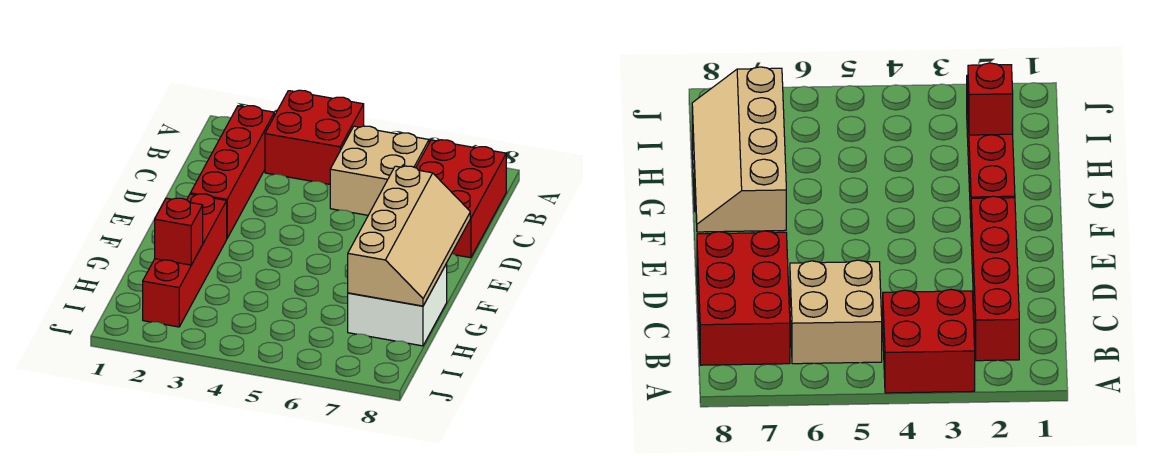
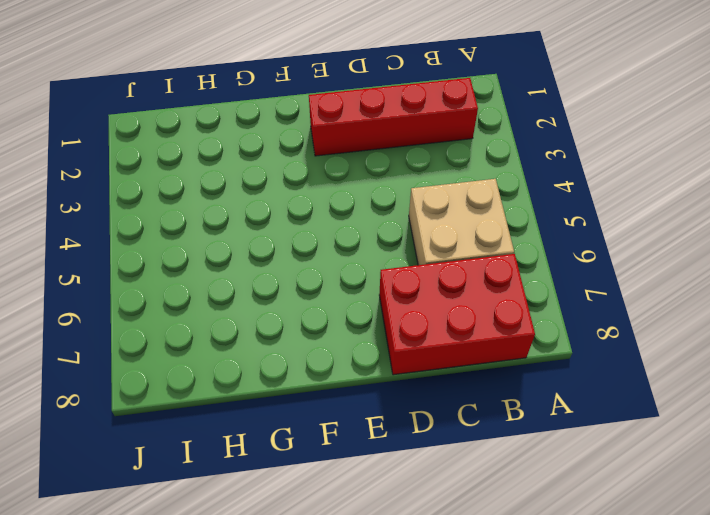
none -> red 2x2 brick [265,90,364,184]
none -> red 1x4 brick [143,194,227,327]

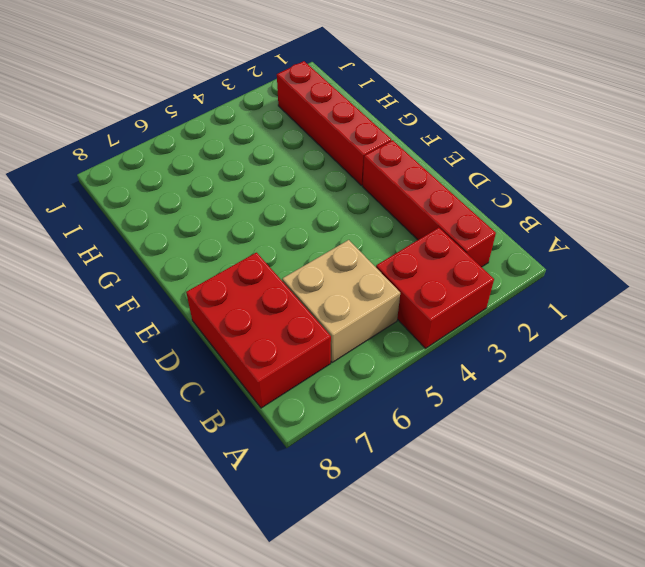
none -> white 2x2 brick [348,264,447,346]
none -> tan 2x4 slope [348,166,470,306]

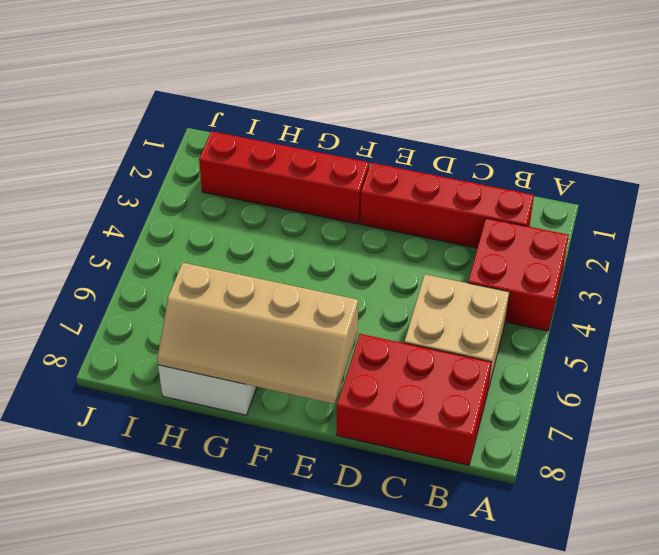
none -> red 1x1 brick [155,198,203,265]

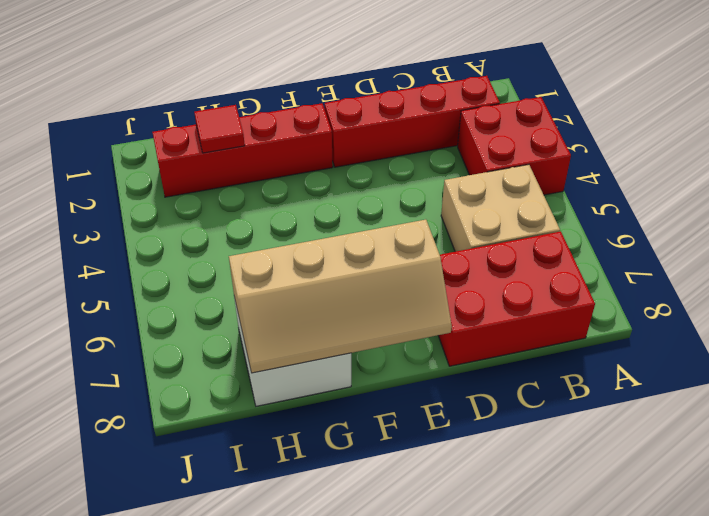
red 1x1 tile [194,105,245,153] -> red 1x1 brick [155,198,203,265]

